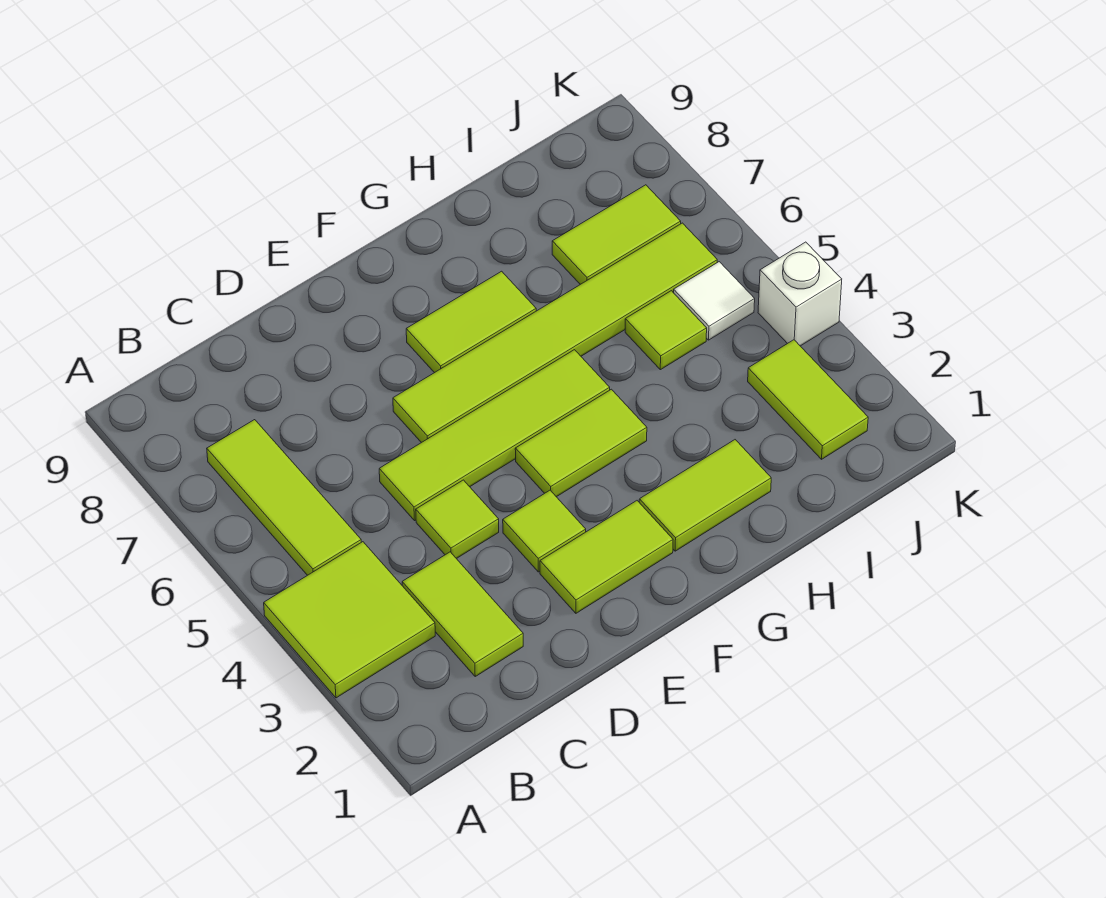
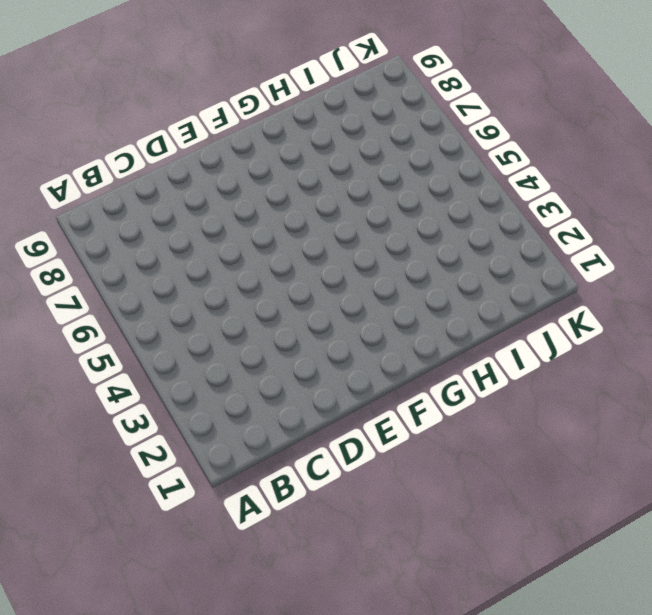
none -> lime 2x2 tile [264,542,435,698]
none -> lime 1x3 tile [207,420,361,575]
none -> lime 1x2 tile [402,552,523,676]

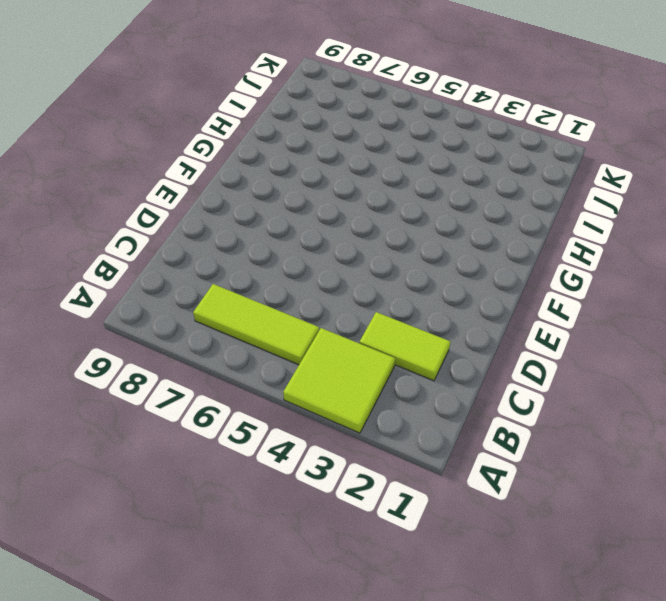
none -> lime 1x1 tile [416,480,499,559]
none -> lime 1x4 tile [379,350,610,521]
none -> lime 1x2 tile [540,501,673,613]

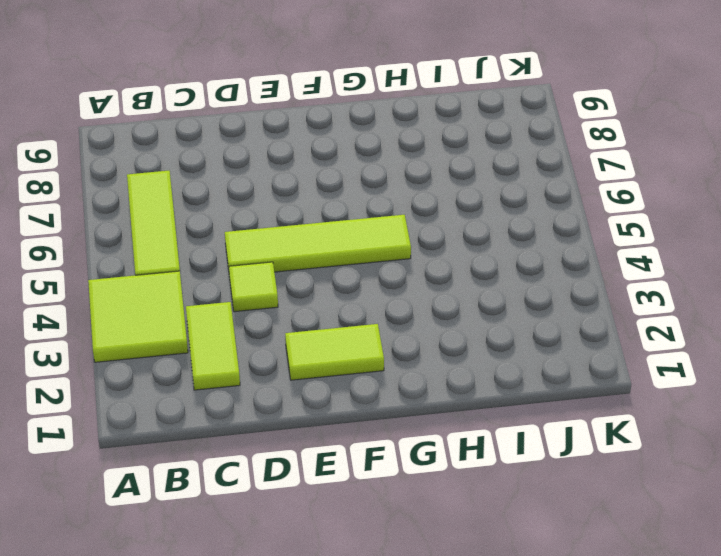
none -> lime 1x1 tile [503,490,586,572]
none -> lime 1x6 tile [393,223,717,443]
none -> lime 1x2 tile [515,389,647,497]

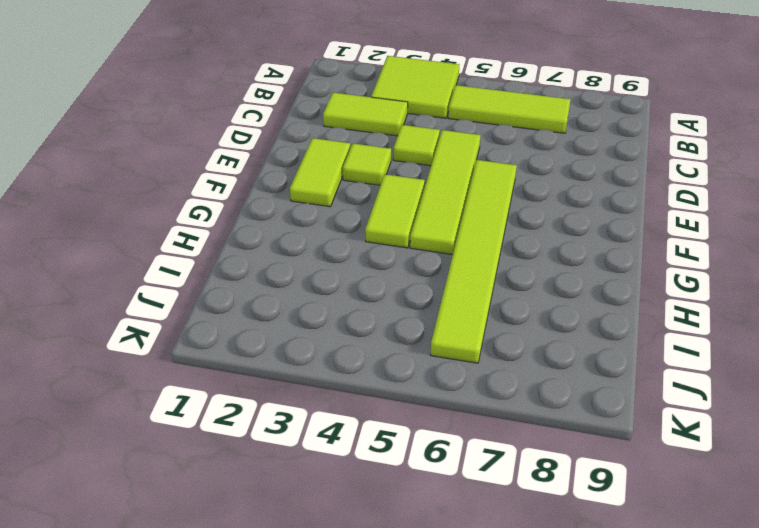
none -> lime 1x2 tile [406,271,536,373]
none -> lime 1x2 tile [639,440,771,551]
none -> lime 1x1 tile [625,291,707,370]

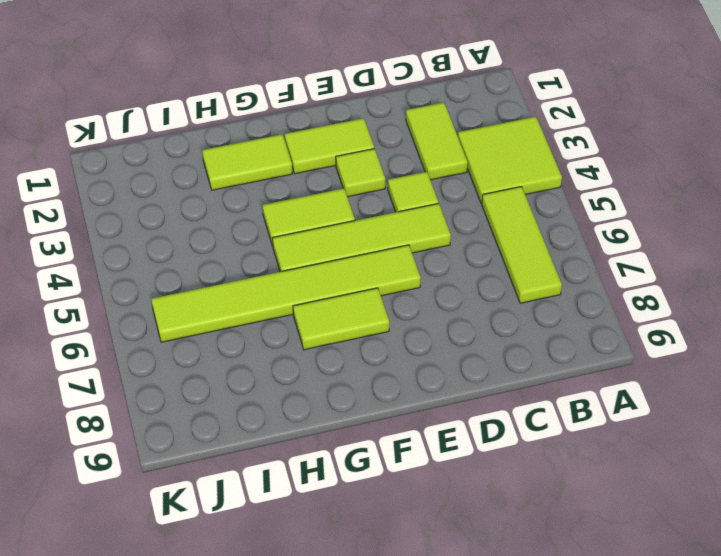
none -> lime 1x1 tile [625,291,707,370]
none -> lime 1x2 tile [552,185,681,284]
none -> lime 1x2 tile [748,340,868,459]

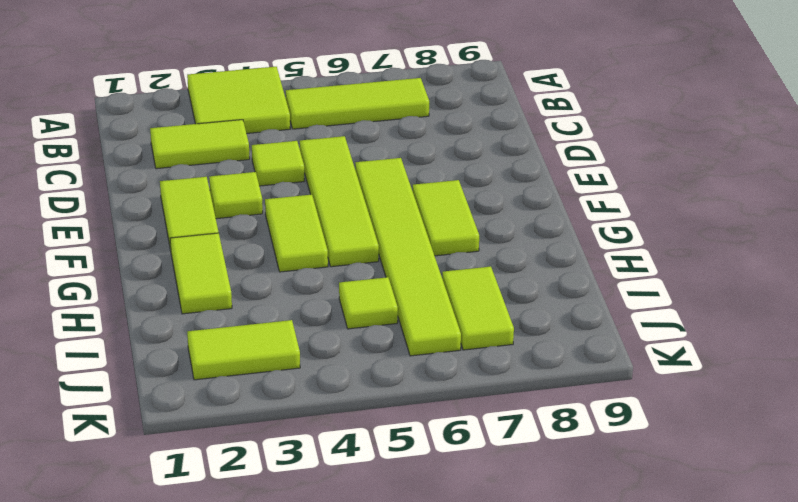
none -> white 1x1 tile [674,262,755,340]
none -> white 1x1 brick [758,242,842,346]

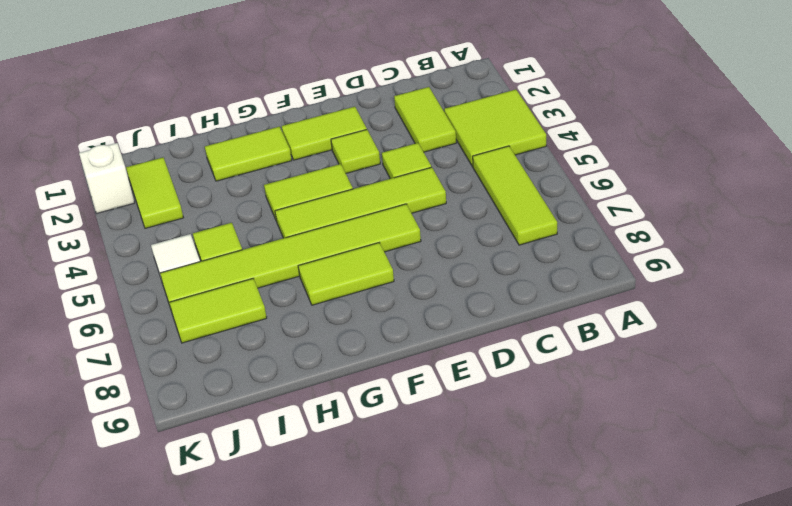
white 1x1 brick [79,143,134,213] -> white 1x1 brick moved to [758,242,842,346]

